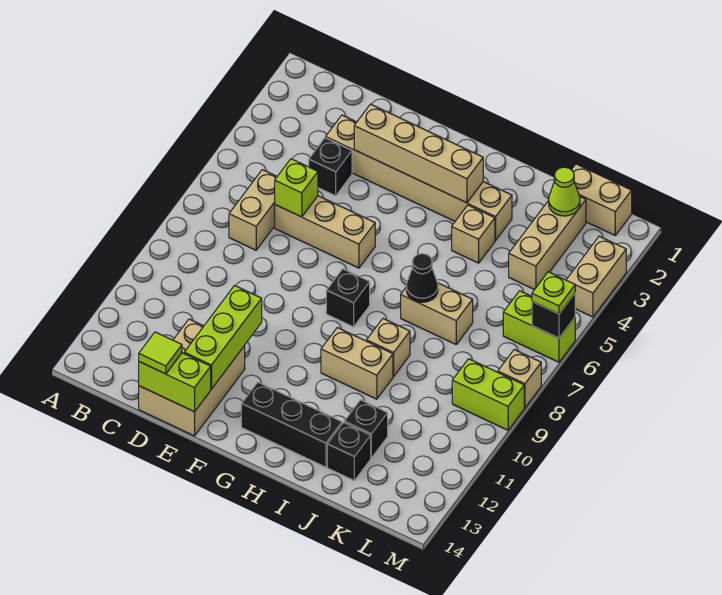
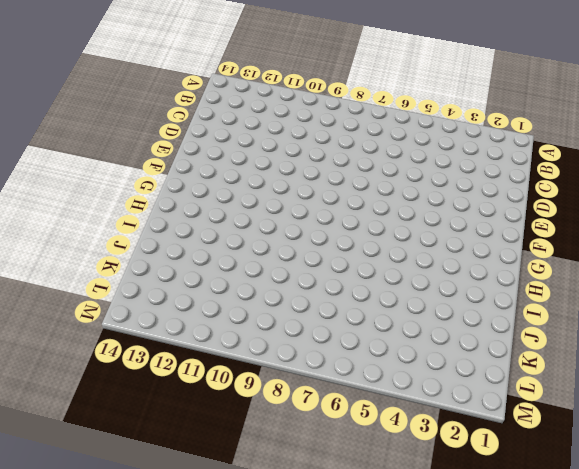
none -> tan 1x2 brick [229,170,277,250]
none -> tan 1x6 brick [326,115,512,240]
none -> black 1x1 brick [309,138,352,196]

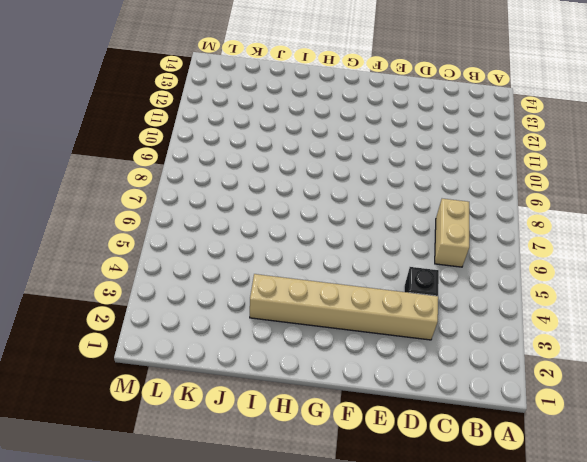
none -> tan 1x3 brick [275,196,375,268]
none -> tan 2x3 brick [139,319,245,436]
none -> black 1x1 brick [326,269,370,327]

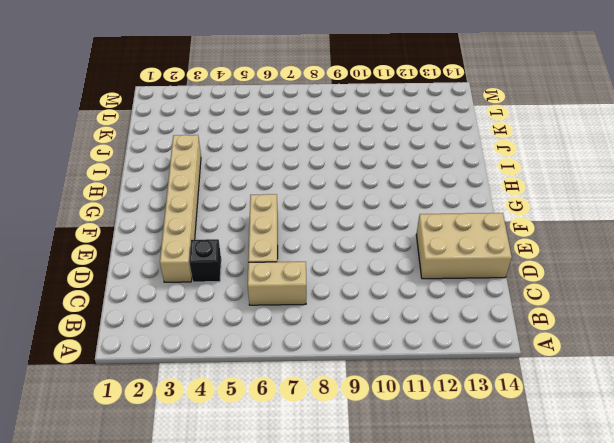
none -> black 1x1 brick [326,269,370,327]
none -> black 1x3 brick [241,382,342,467]
none -> tan 1x2 brick [321,328,393,399]

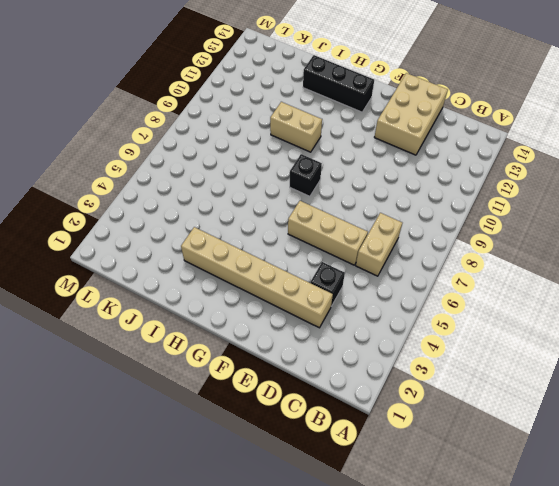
none -> tan 1x1 brick [452,205,495,263]
none -> tan 1x2 brick [401,283,473,344]
none -> tan 1x1 brick [367,319,410,376]

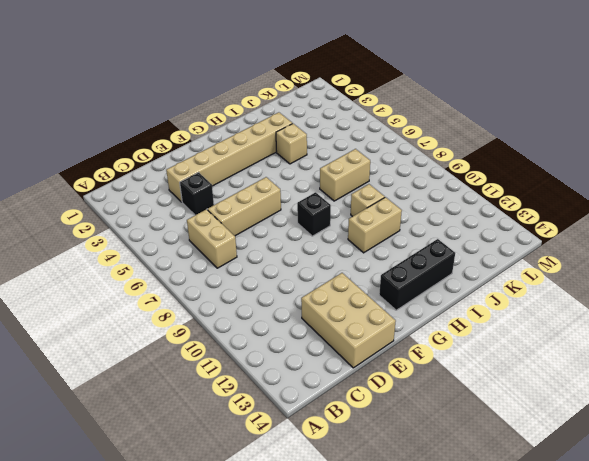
none -> black 1x1 brick [344,400,388,458]
none -> black 1x1 brick [327,423,371,480]
none -> tan 1x2 brick [572,164,632,235]

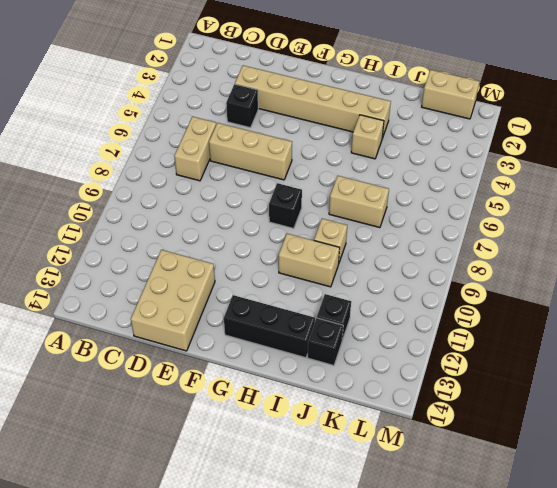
none -> tan 1x3 brick [509,197,586,290]
none -> lime 1x2 brick [503,291,575,362]
none -> lime 1x2 brick [452,359,524,430]

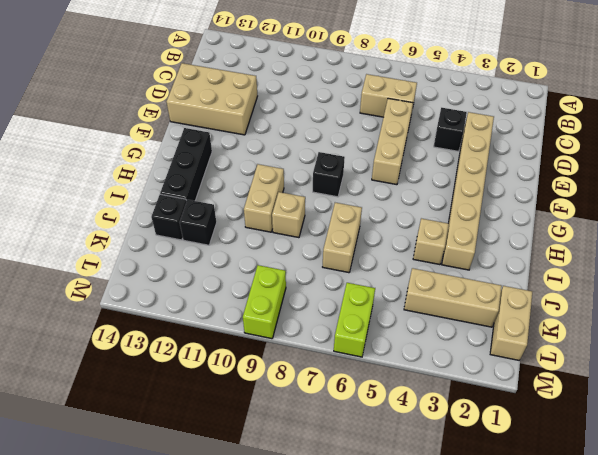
none -> tan 1x2 brick [567,236,626,317]
none -> tan 1x1 brick [498,350,541,408]
none -> lime 1x1 brick [275,159,318,217]

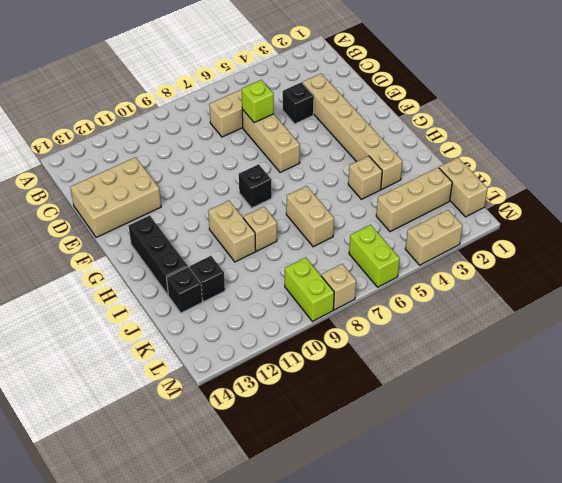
none -> lime 1x2 brick [139,353,211,412]
none -> tan 1x4 brick [354,104,483,203]
none -> lime 1x3 brick [184,286,262,389]

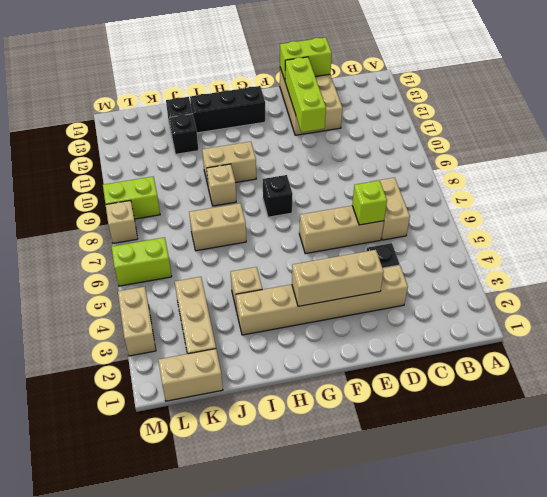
tan 1x3 brick [292,250,384,306] -> tan 1x4 brick [354,104,483,203]
none -> black 1x1 cone [407,254,438,302]
none -> lime 1x1 cone [549,167,580,216]
none -> black 1x1 brick [532,294,575,338]

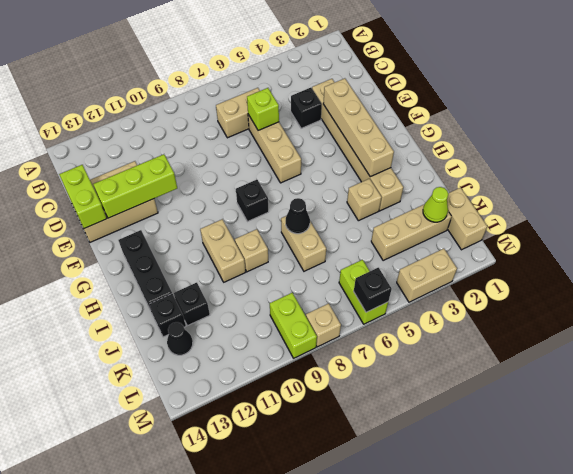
black 1x1 cone [167,322,193,355] -> none
none -> lime 1x1 tile [139,332,182,374]
none -> lime 1x1 plate [532,272,575,314]

